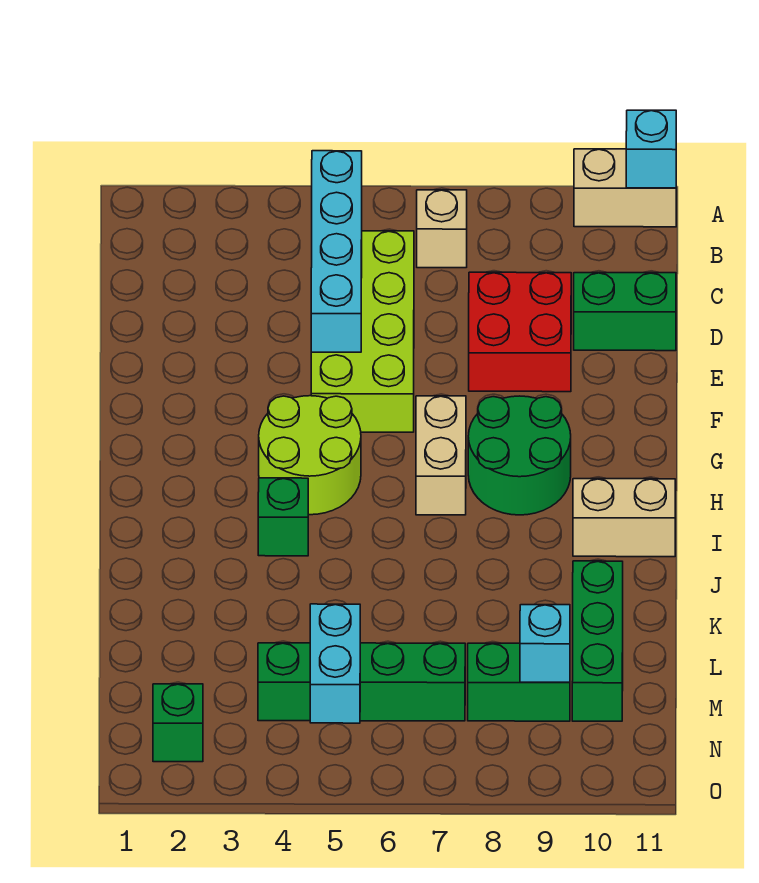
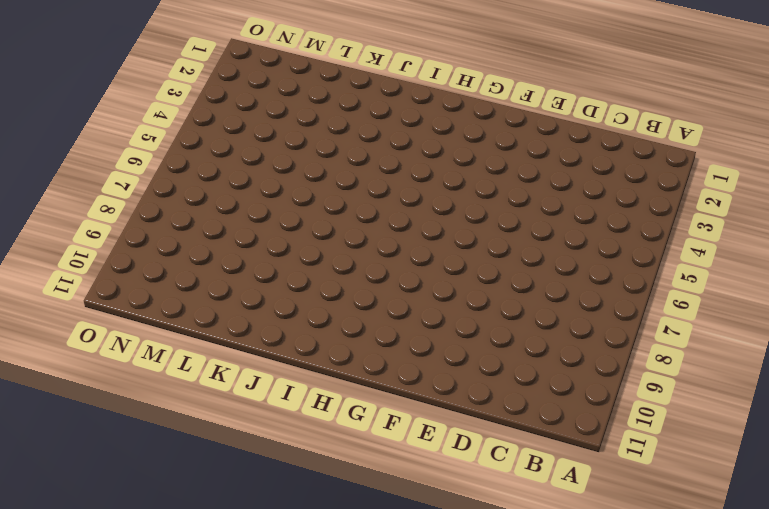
none -> tan 1x2 brick [574,149,676,227]
none -> tan 1x1 brick [417,190,467,268]
none -> lime 2x4 brick [311,231,414,432]

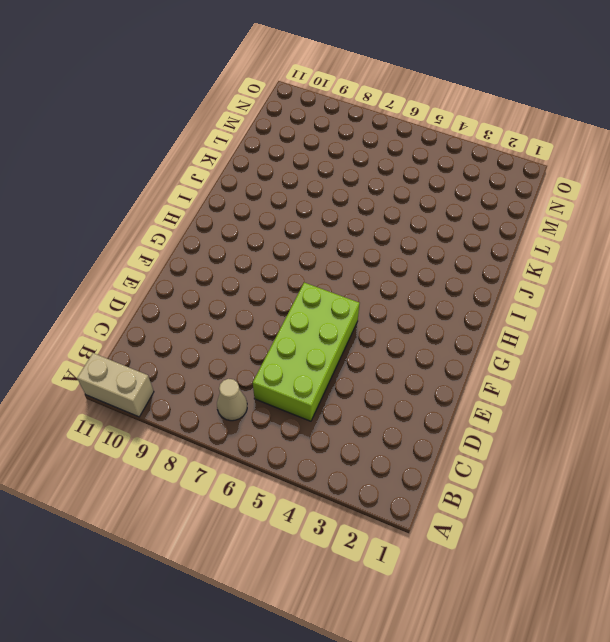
tan 1x1 cone [217,379,247,421] -> tan 1x1 brick [417,190,467,268]
none -> red 2x2 brick [469,272,571,392]
none -> green 1x2 brick [574,273,676,351]
none -> lime 2x2 round brick [259,396,361,515]

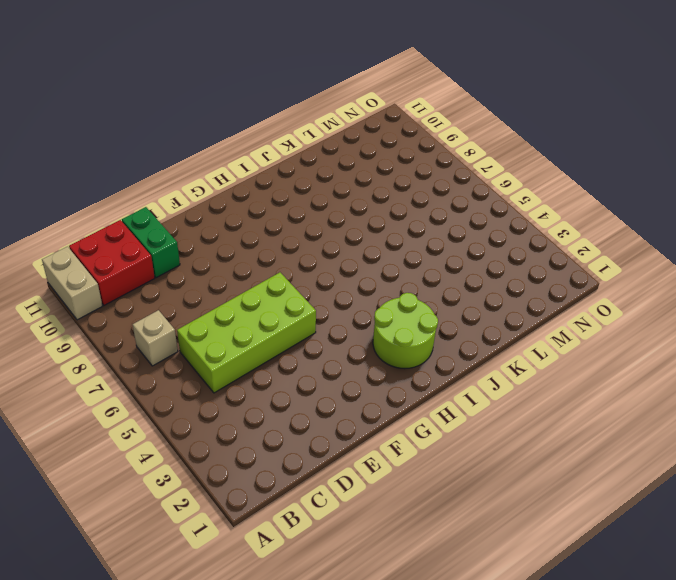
red 2x2 brick [69,220,155,305] -> red 2x2 brick moved to [469,272,571,392]
lime 2x2 round brick [373,293,438,369] -> lime 2x2 round brick moved to [259,396,361,515]
none -> tan 1x2 brick [416,396,466,515]
none -> green 2x2 round brick [468,396,571,515]
none -> green 1x1 brick [258,478,308,556]

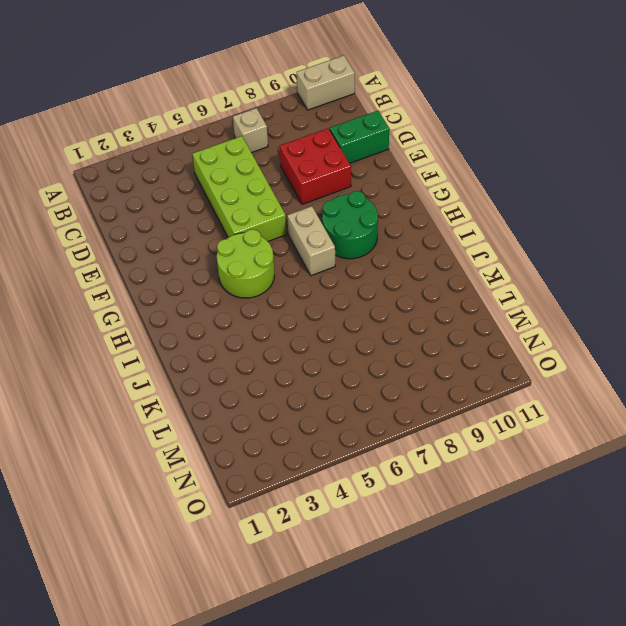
none -> green 1x1 brick [258,478,308,556]
none -> tan 1x2 brick [573,479,675,557]
none -> green 1x3 brick [572,561,623,721]

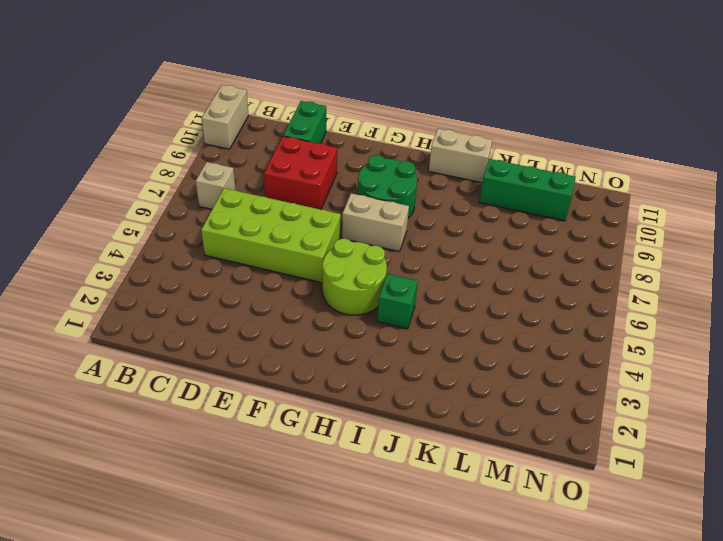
tan 1x2 brick [429,129,492,183] -> tan 1x2 brick turned to [573,479,675,557]
none -> green 1x4 brick [258,643,465,721]
none -> green 1x2 brick [468,643,570,721]
none -> green 1x1 brick [153,684,203,762]

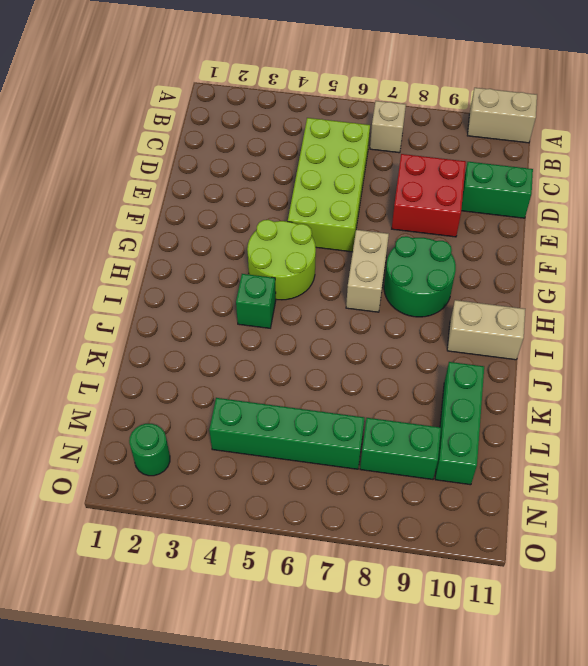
green 1x1 round brick [129,424,170,476] -> green 1x1 brick [153,684,203,762]
none -> cyan 1x1 brick [626,110,676,188]
none -> cyan 1x4 brick [311,151,362,352]
none -> cyan 1x2 brick [310,604,360,723]

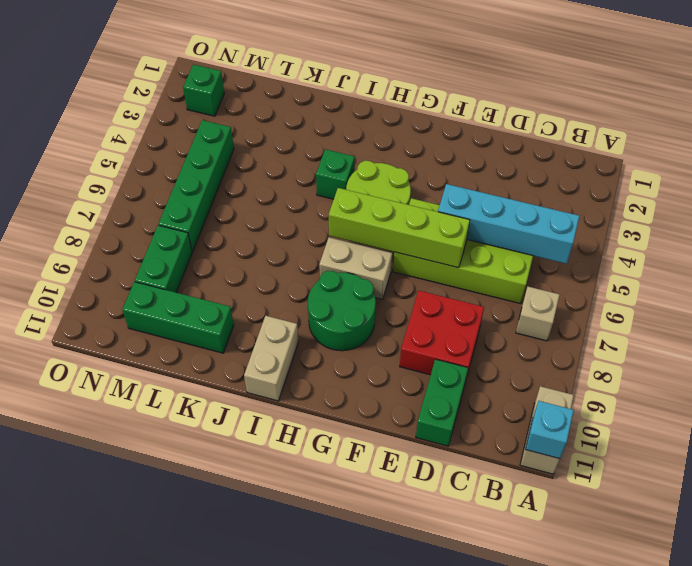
lime 1x4 brick [329,188,470,268] -> none
none -> cyan 1x2 brick [310,604,360,723]
none -> cyan 1x1 brick [520,605,570,682]

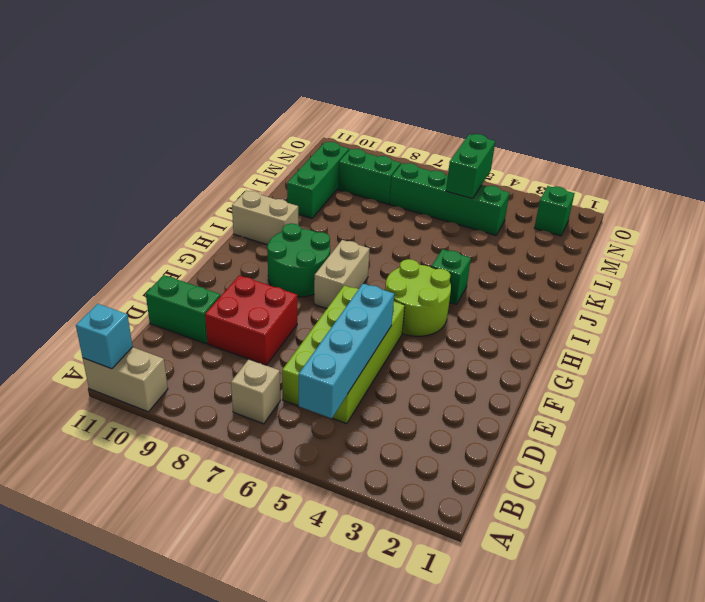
green 1x2 brick [446,134,495,199] -> cyan 1x2 brick [310,604,360,723]
none -> cyan 1x1 brick [520,605,570,682]

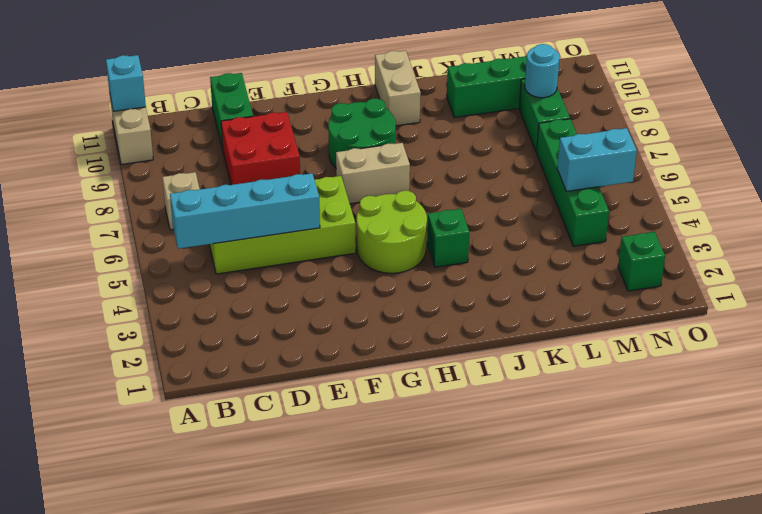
cyan 1x1 round brick [525,44,560,98] -> cyan 1x1 brick [520,605,570,682]

